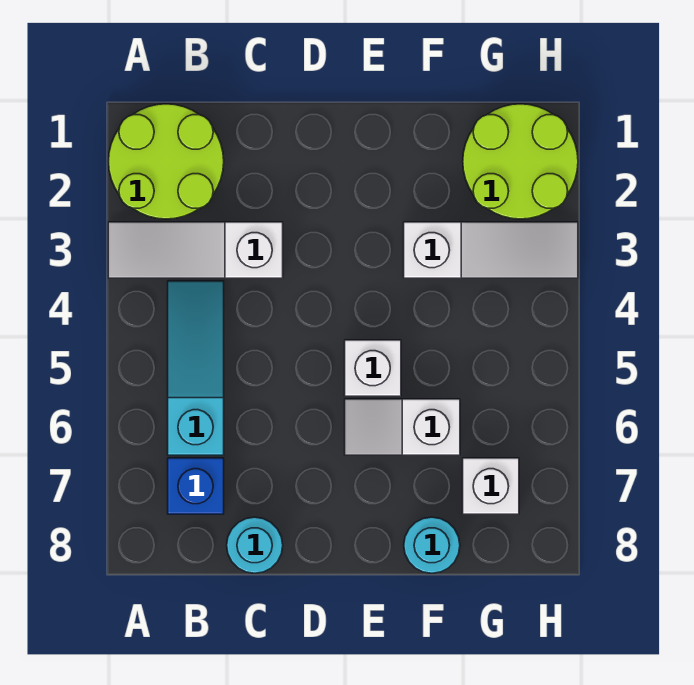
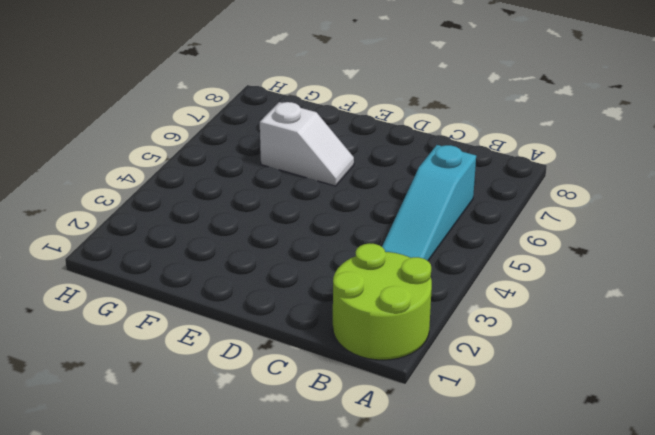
none -> white 1x3 slope [108,222,283,278]
none -> blue 1x1 brick [168,458,224,514]

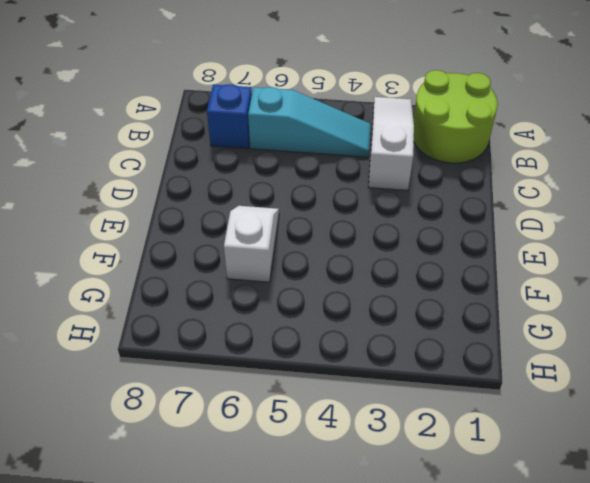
none -> cyan 1x1 round brick [227,517,283,573]
none -> white 1x1 brick [345,340,401,396]

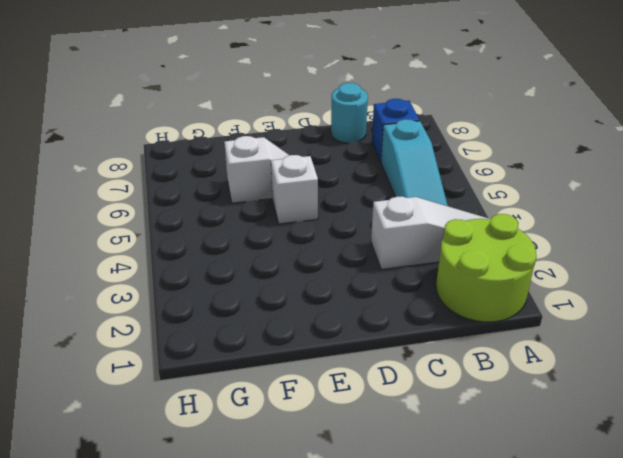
none -> white 1x3 slope [404,222,578,278]
none -> cyan 1x1 round brick [404,517,460,573]

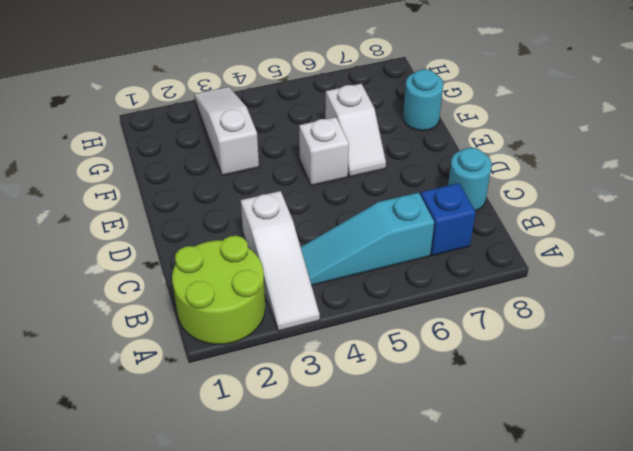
none -> lime 2x2 round brick [463,104,578,219]
none -> white 1x1 brick [463,458,519,514]

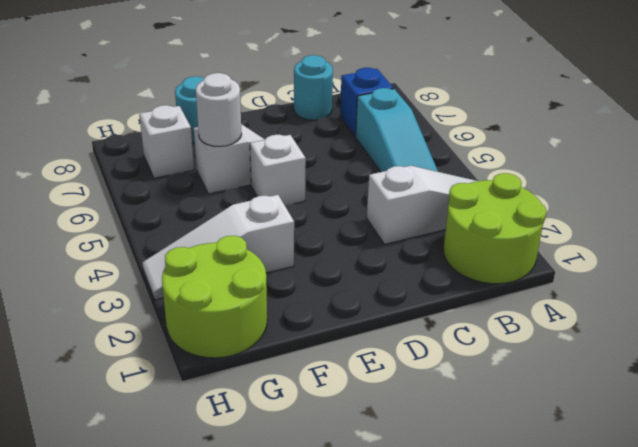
white 1x1 round brick [196,73,242,147] -> none

